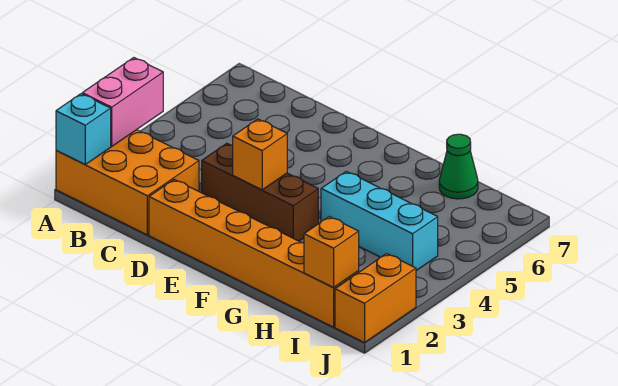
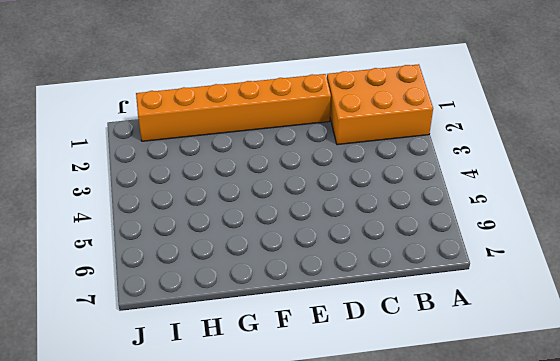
none -> brown 1x3 brick [202,143,318,241]
none -> cyan 1x3 brick [321,171,438,271]

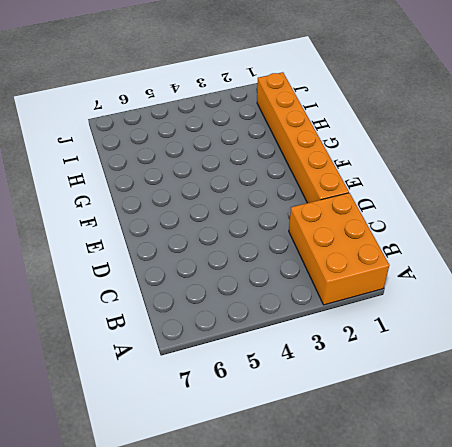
none -> brown 1x3 brick [202,143,318,241]
none -> cyan 1x3 brick [321,171,438,271]

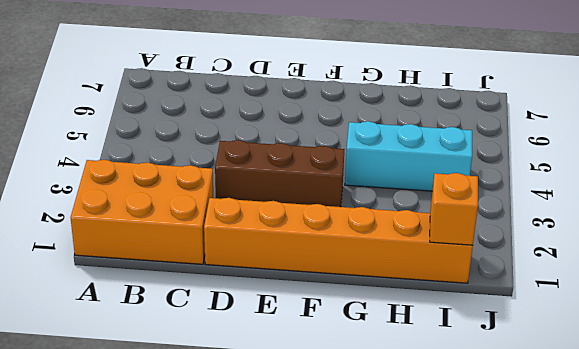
none -> green 1x1 cone [439,134,478,199]
none -> orange 1x2 brick [335,254,416,343]

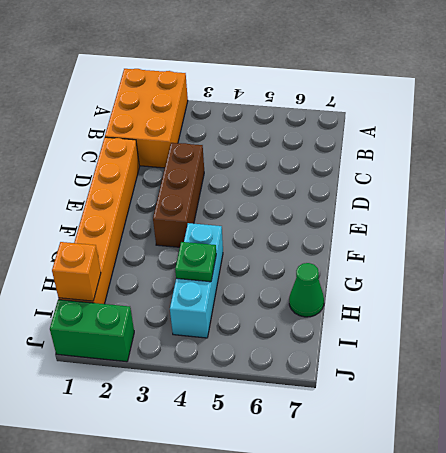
green 1x1 plate [175,242,216,282] -> none
green 1x2 brick [50,300,134,362] -> orange 1x2 brick [335,254,416,343]
none -> cyan 1x1 brick [56,94,111,164]
none -> pink 1x2 brick [82,58,163,146]

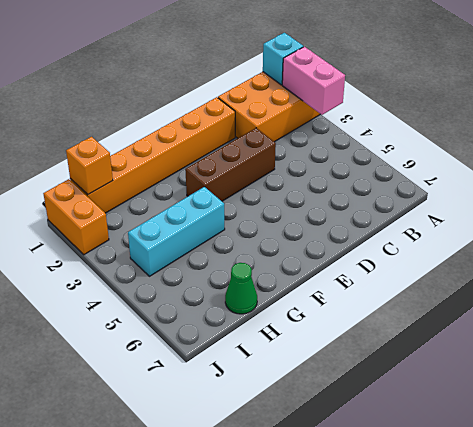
none -> orange 1x1 brick [233,119,287,190]

